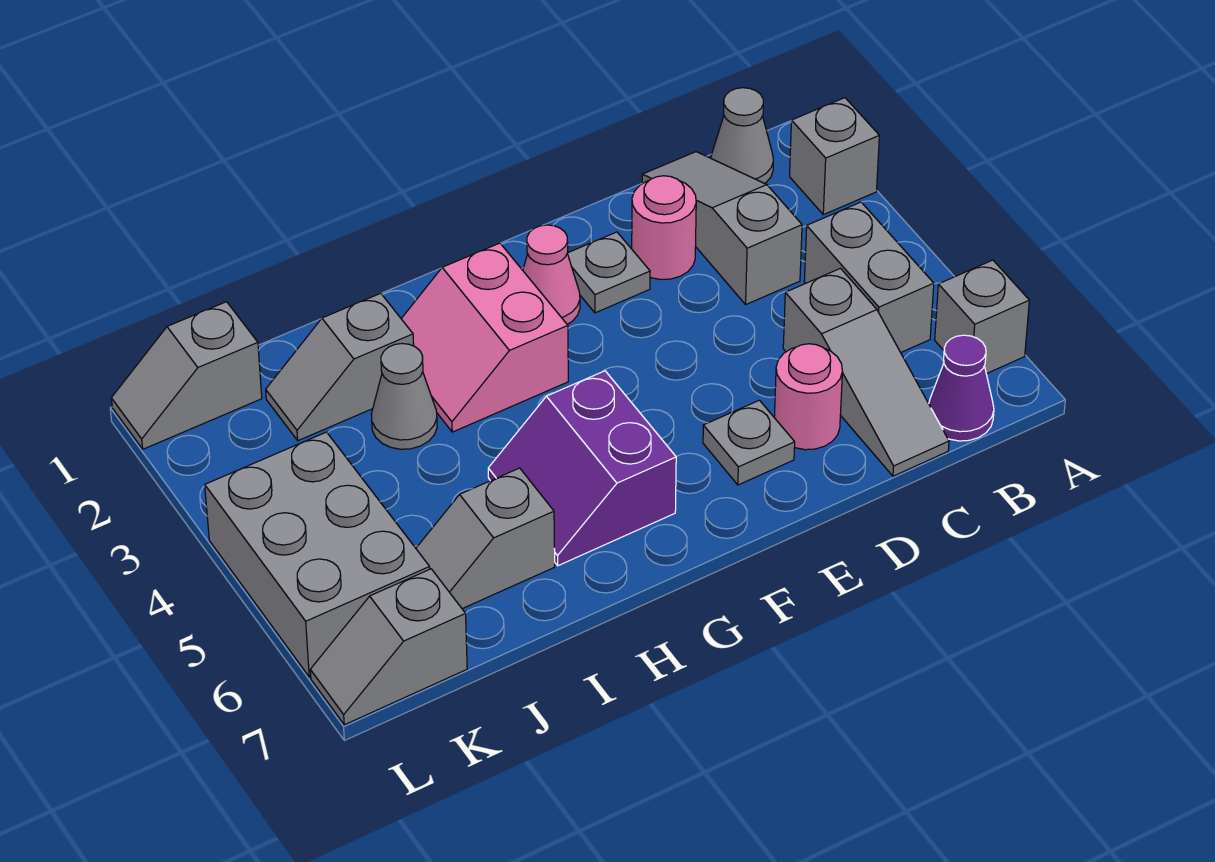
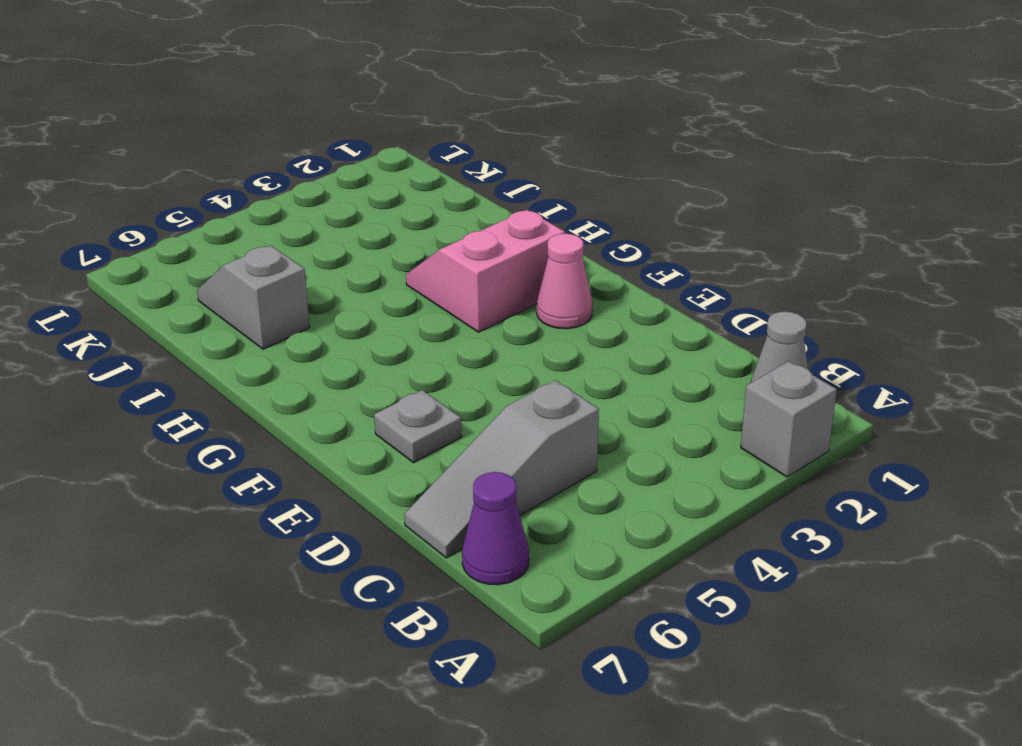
none -> grey 1x1 brick [935,260,1029,374]
none -> grey 1x2 brick [804,202,934,352]
none -> grey 1x3 slope [642,152,802,304]

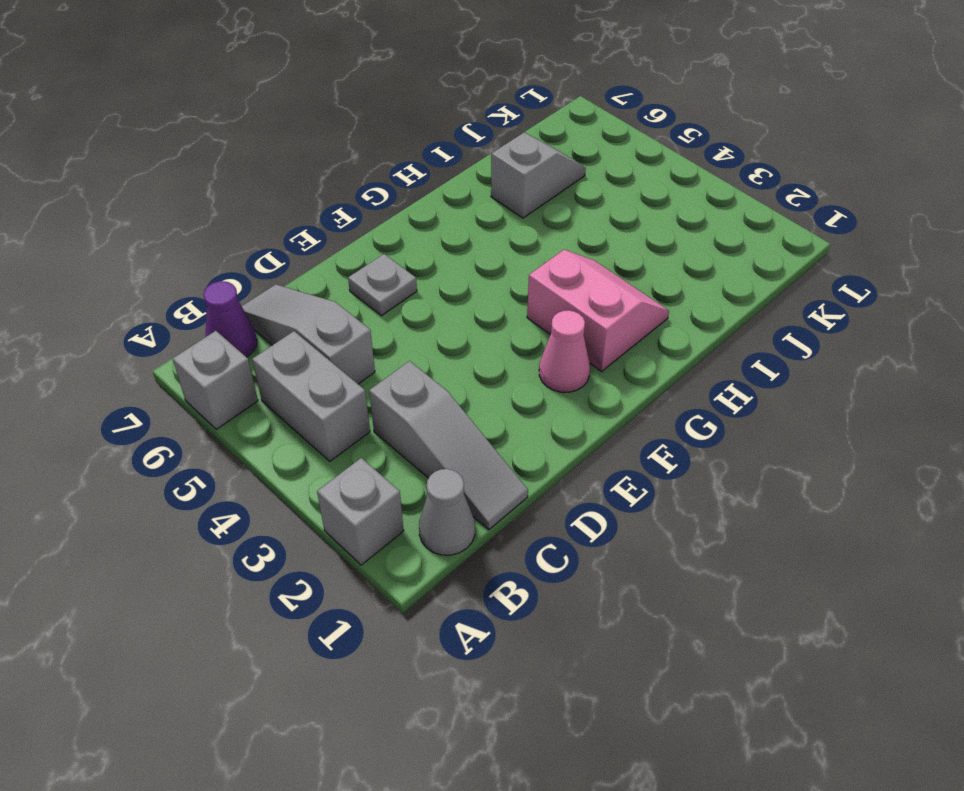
none -> pink 1x1 round brick [632,176,696,280]
none -> pink 1x1 round brick [774,344,843,450]
none -> grey 1x1 plate [567,232,650,313]

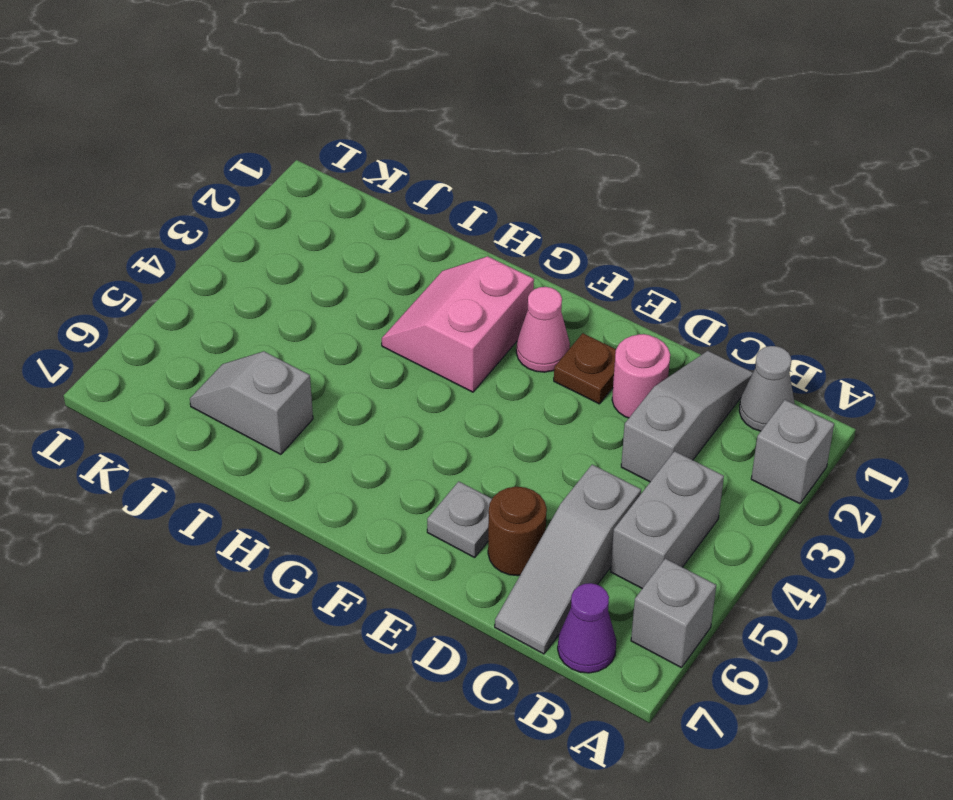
brown 1x1 round brick [488,487,547,576] -> pink 1x1 round brick [774,344,843,450]
brown 1x1 plate [554,333,616,404] -> grey 1x1 plate [567,232,650,313]
none -> purple 2x2 slope [488,371,676,566]
none -> grey 1x2 slope [266,293,414,441]
none -> grey 1x1 cone [371,344,437,449]

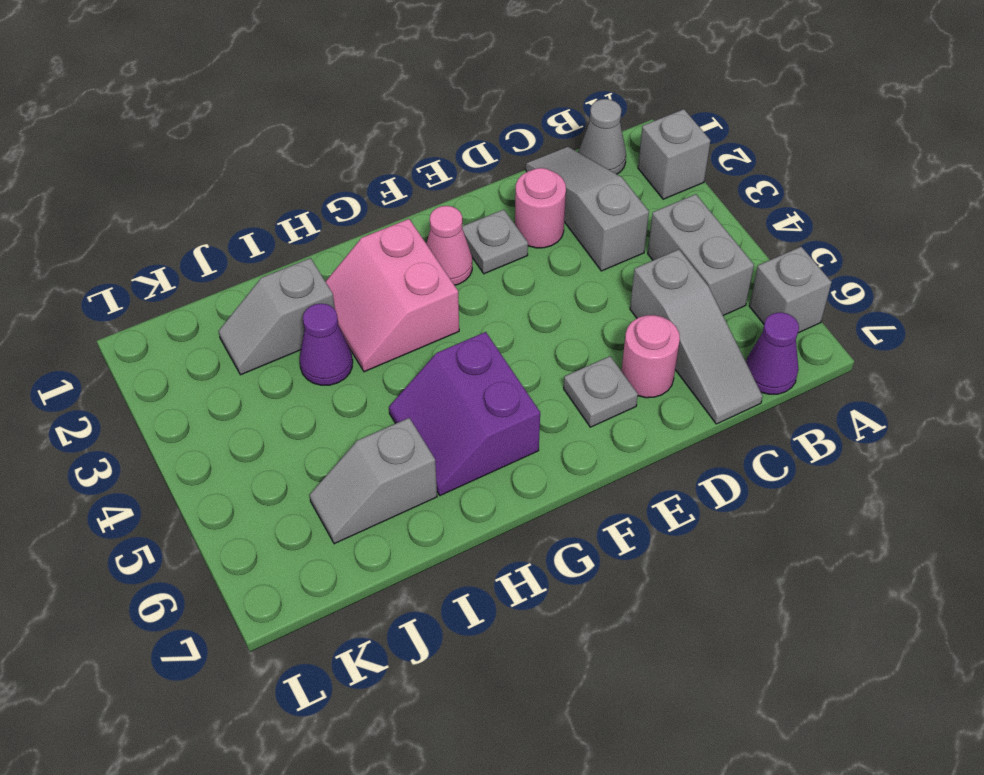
purple 1x1 cone [300,303,353,385] -> grey 1x1 cone [371,344,437,449]
none -> grey 1x2 slope [111,302,262,449]
none -> grey 2x3 brick [205,432,430,677]
none -> grey 1x2 slope [310,569,467,725]

